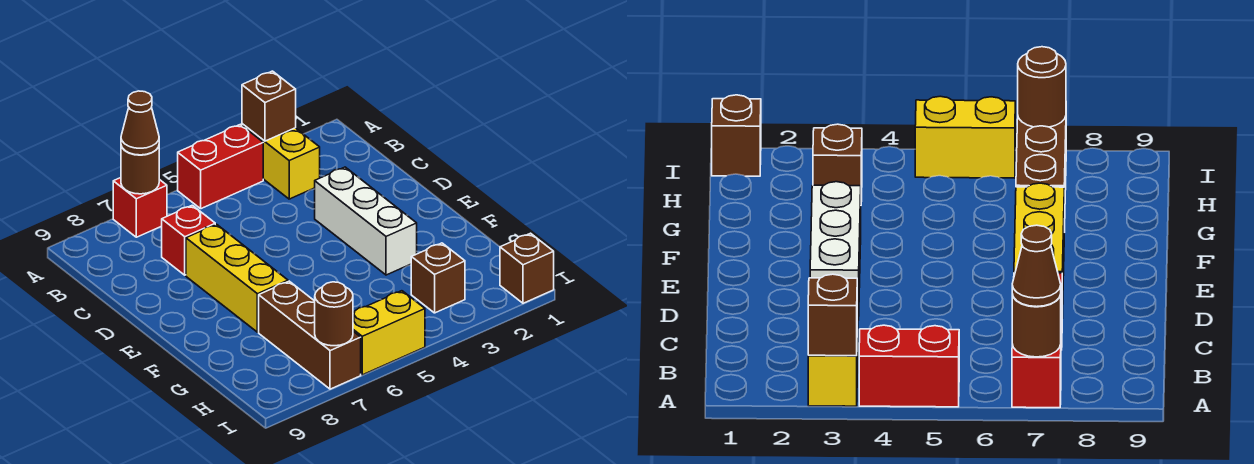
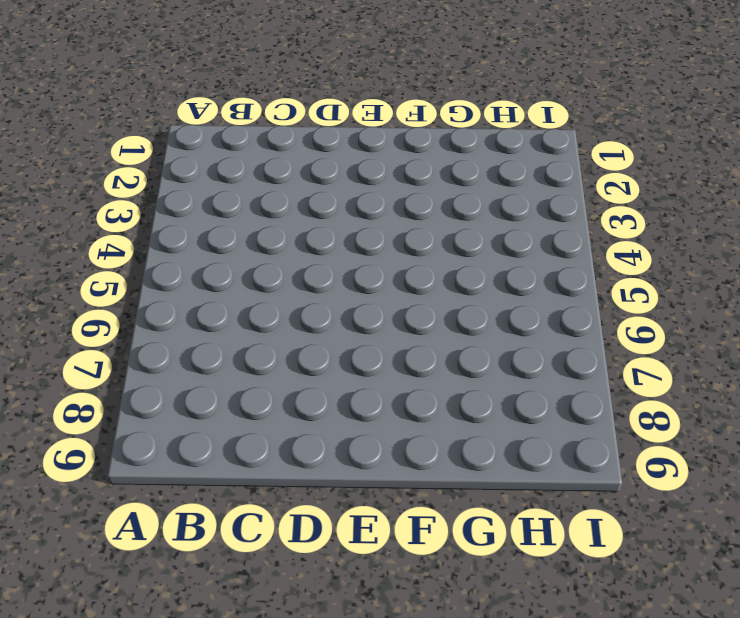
none -> yellow 1x2 brick [242,124,320,199]
none -> red 1x2 brick [178,124,263,209]
none -> red 1x1 brick [113,178,167,237]

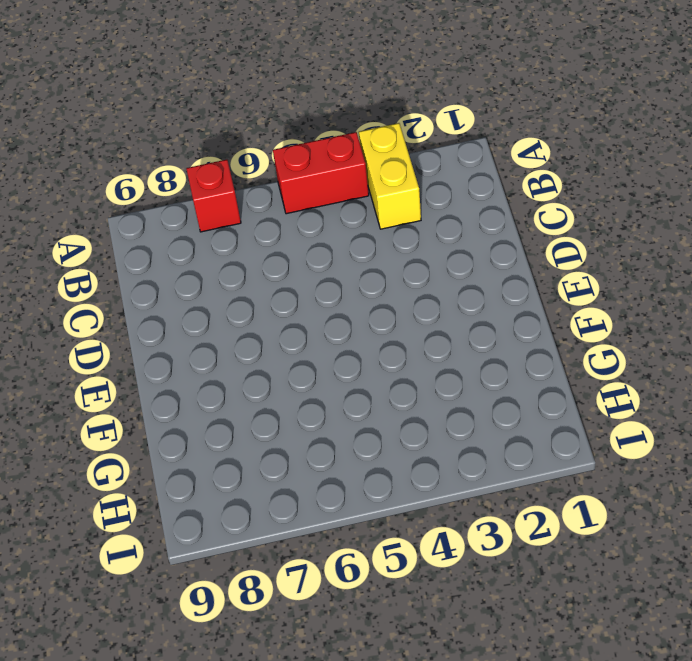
none -> red 1x1 brick [162,205,215,275]
none -> white 1x3 brick [315,167,417,275]
none -> yellow 1x3 brick [186,224,288,332]

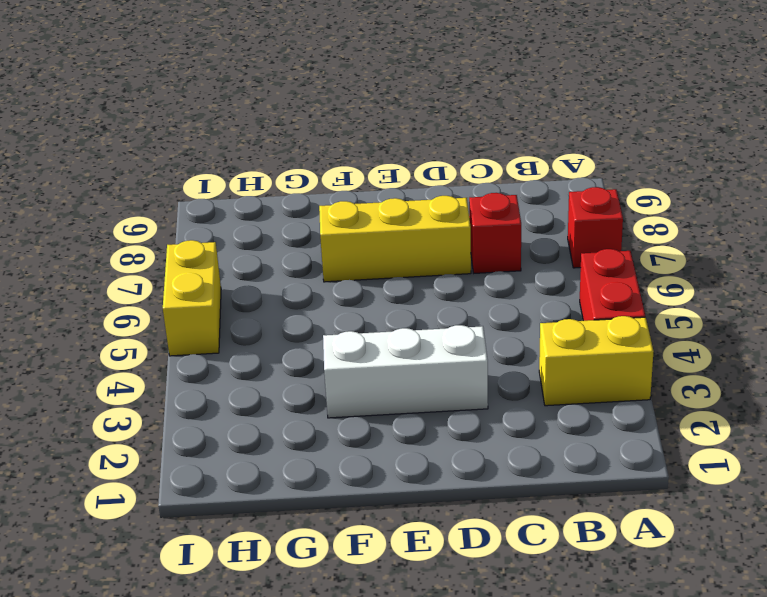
none -> brown 1x3 brick [259,281,361,389]
none -> brown 1x1 brick [411,243,465,313]
none -> brown 1x1 brick [500,233,554,303]

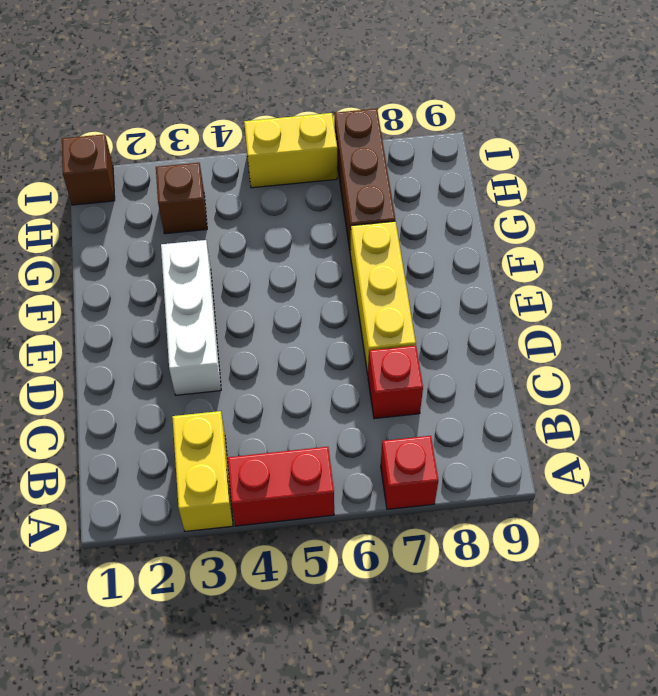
none -> brown 1x1 brick [242,71,296,141]
none -> brown 1x1 round brick [121,146,159,194]
none -> brown 1x1 round brick [315,282,353,346]

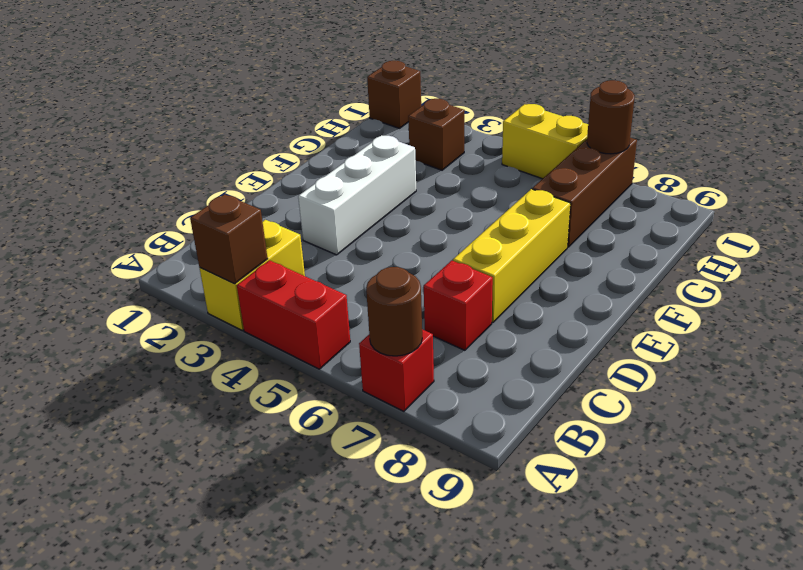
none -> brown 1x1 cone [121,91,159,155]

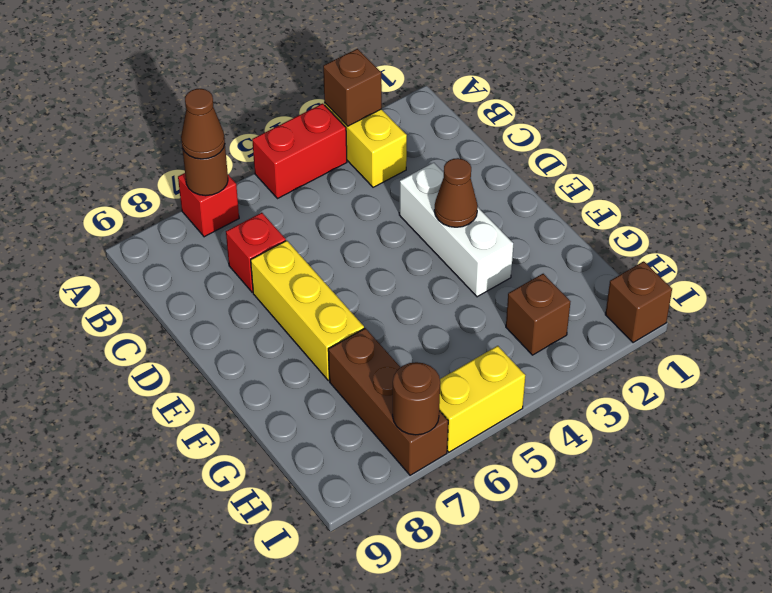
brown 1x1 cone [434,158,478,227] -> none

